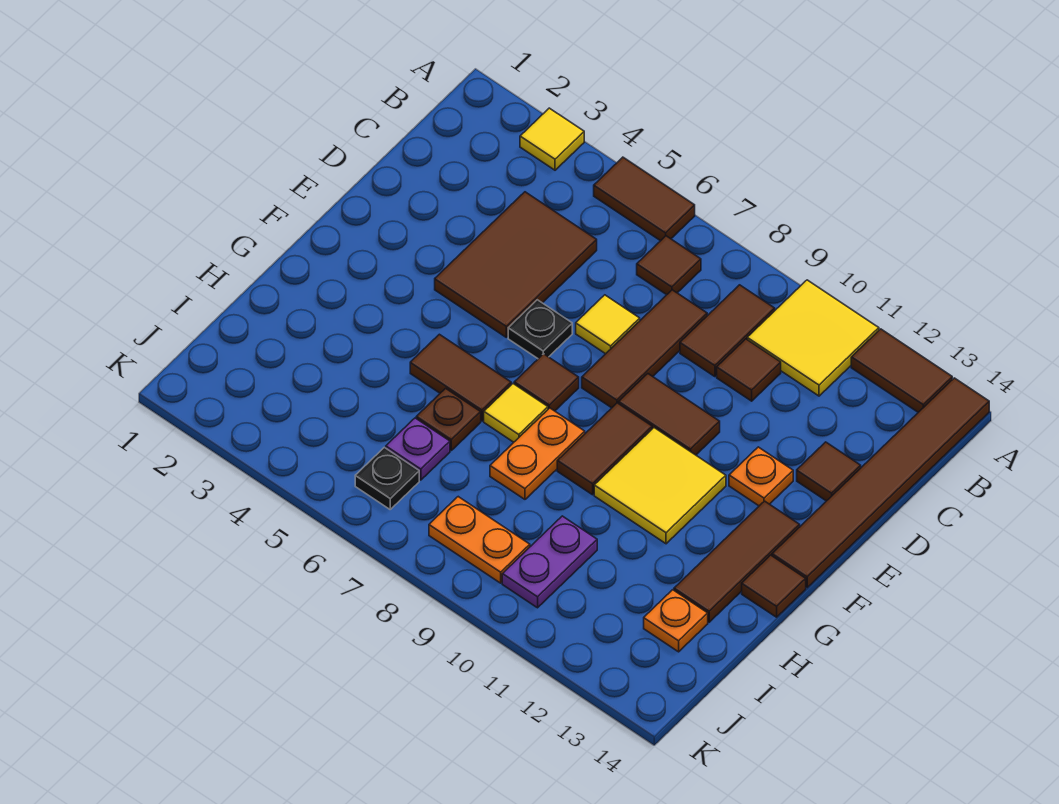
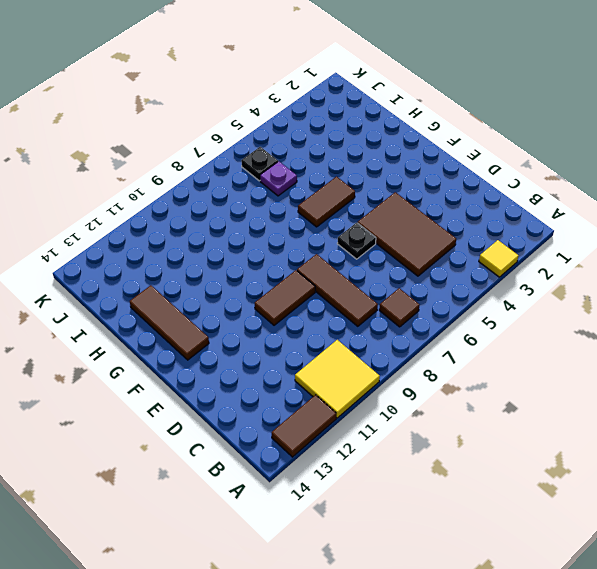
none -> brown 1x2 tile [594,157,695,241]
none -> brown 1x6 tile [772,378,989,588]
none -> brown 1x2 tile [680,285,775,377]

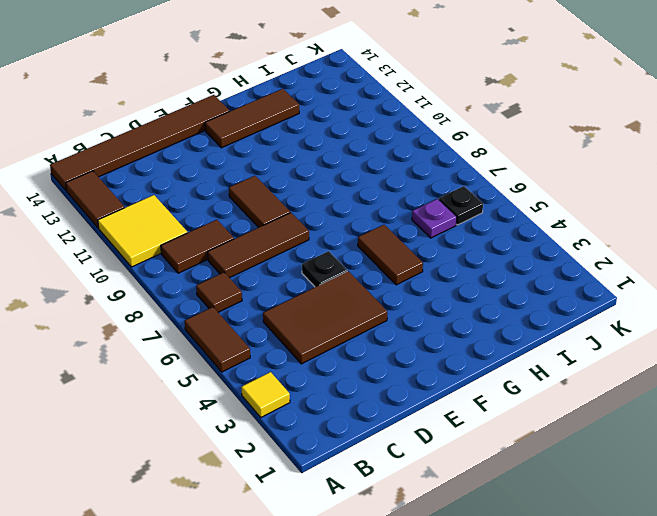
none -> brown 1x1 tile [717,339,781,401]
none -> yellow 1x1 tile [576,295,640,354]
none -> brown 1x1 tile [797,442,861,501]

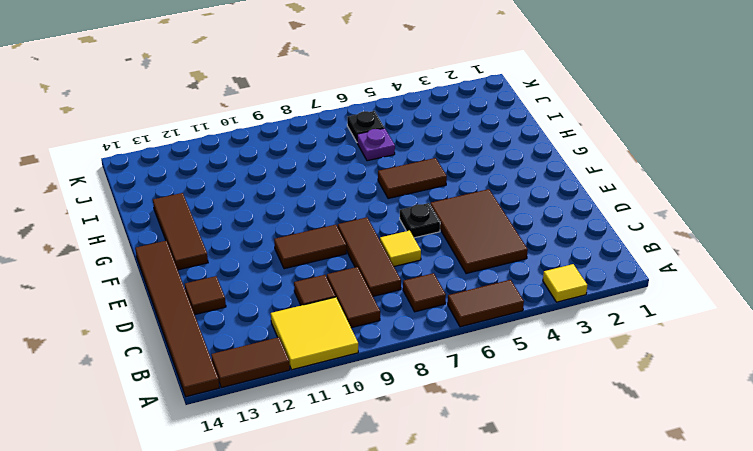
none -> orange 1x1 plate [729,447,793,506]
none -> brown 1x1 tile [514,354,579,411]
none -> brown 1x2 tile [557,403,652,495]

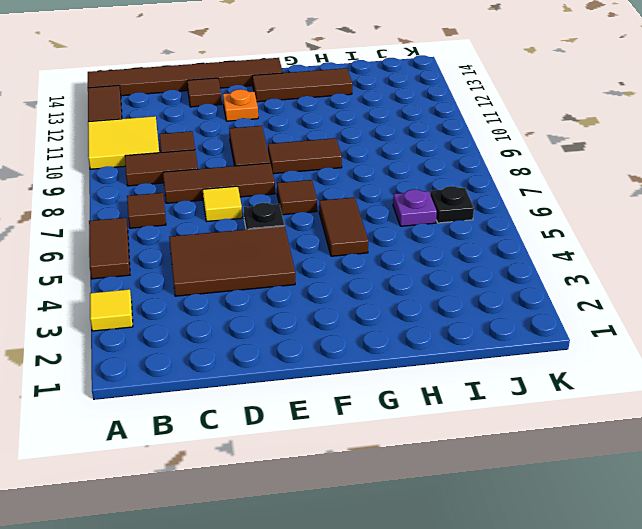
none -> yellow 2x2 tile [594,428,726,544]
none -> yellow 1x1 tile [484,384,548,442]
none -> orange 1x2 plate [490,408,585,499]

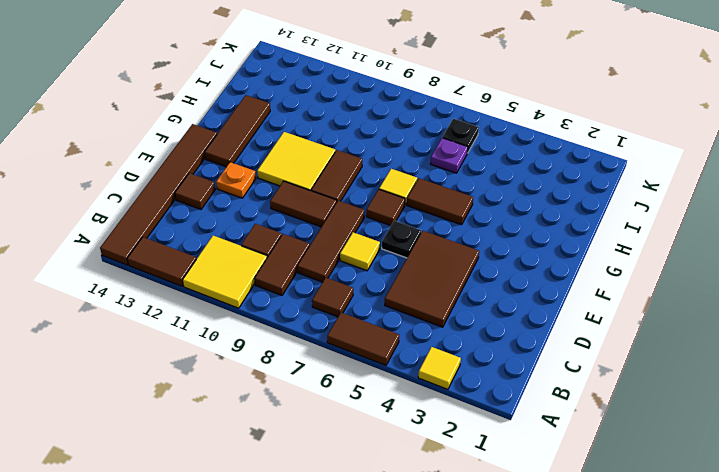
none -> orange 1x2 plate [490,408,585,499]
none -> brown 1x1 tile [742,555,806,617]
none -> brown 1x1 plate [416,388,481,450]

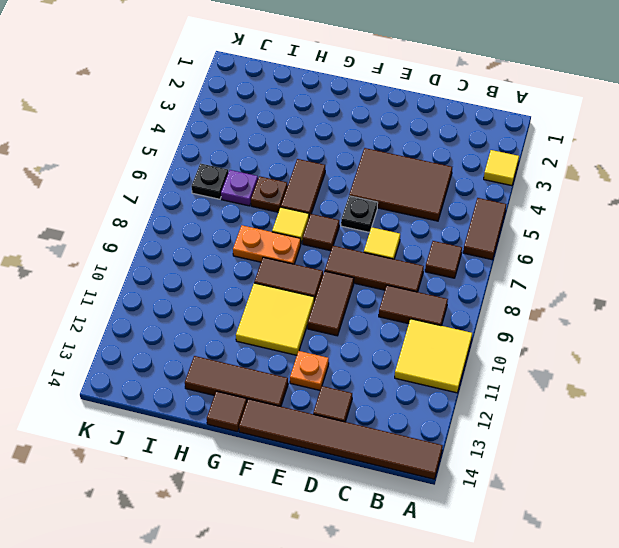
none -> brown 1x2 tile [851,329,952,412]
none -> brown 1x1 tile [717,339,781,401]
none -> purple 1x2 plate [502,516,597,608]

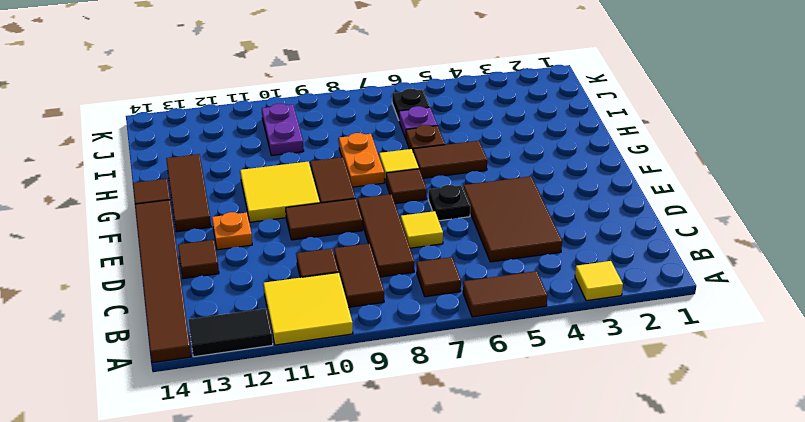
black 1x2 tile [188,308,273,357] -> brown 1x2 tile [851,329,952,412]
none -> orange 1x1 plate [644,590,708,652]
none -> orange 1x2 plate [429,497,530,583]

